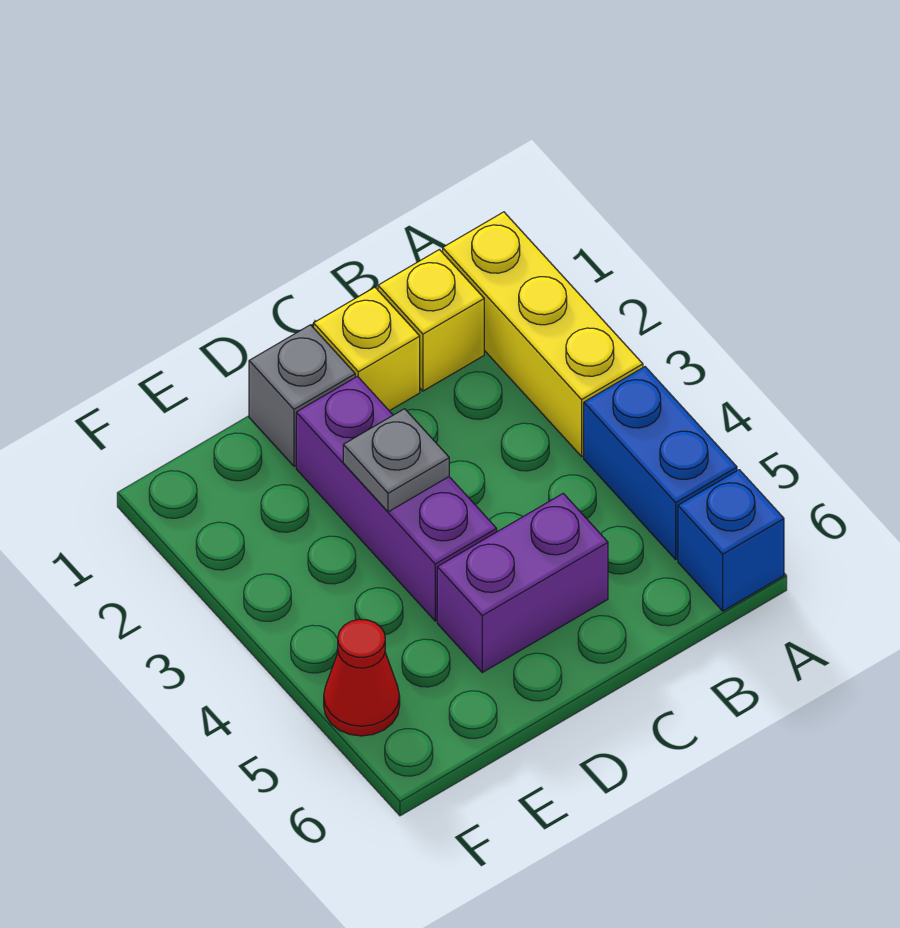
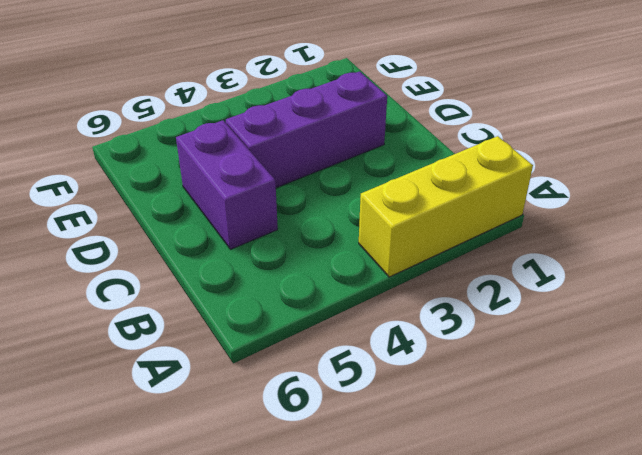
none -> blue 1x2 brick [584,367,737,559]
none -> blue 1x1 brick [678,470,784,611]

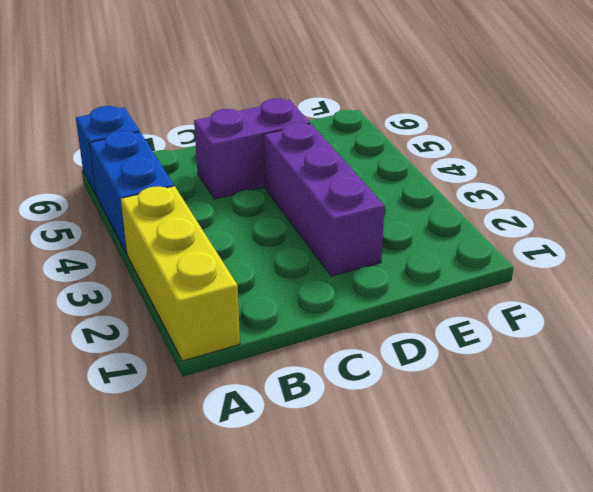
none -> yellow 1x1 brick [378,250,484,391]
none -> yellow 1x1 brick [314,287,420,411]

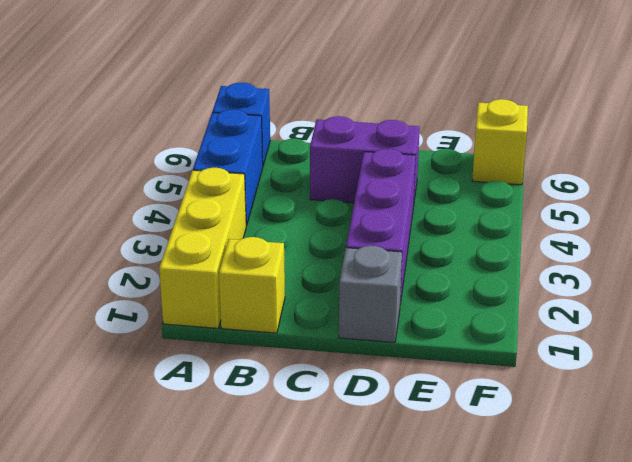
yellow 1x1 brick [472,99,528,185] -> yellow 1x1 brick moved to [314,287,420,411]
none -> red 1x1 cone [324,619,400,736]
none -> grey 1x1 plate [343,409,449,512]

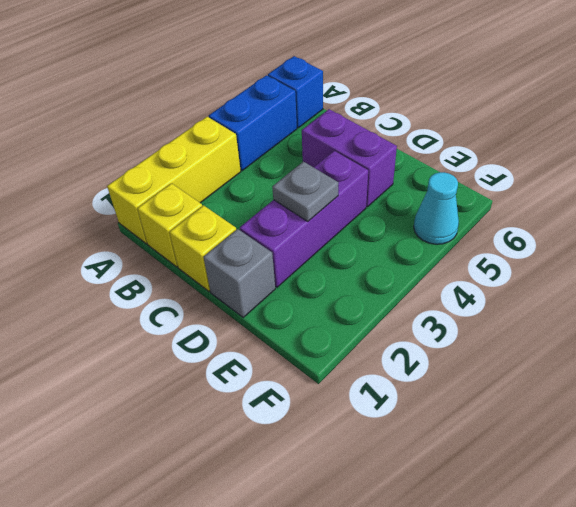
cyan 1x1 cone [414,172,459,244] -> red 1x1 cone [324,619,400,736]

